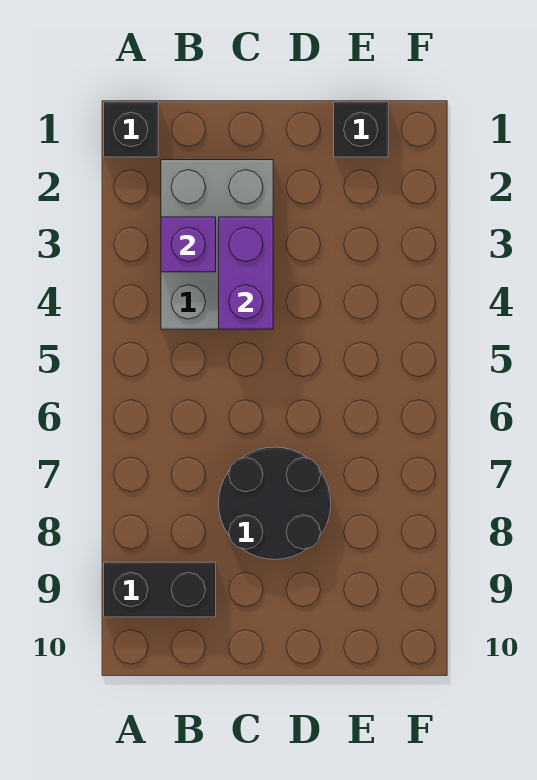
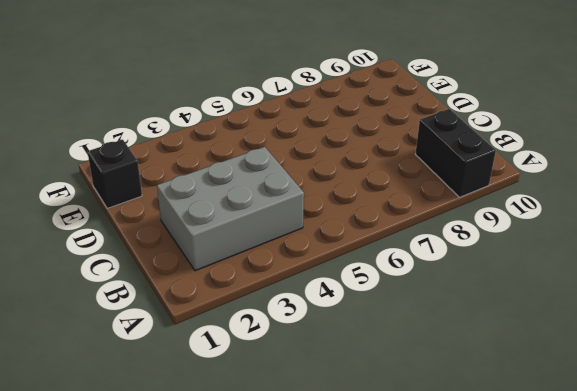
none -> black 1x1 brick [104,102,158,157]
none -> black 2x2 round brick [219,447,331,559]

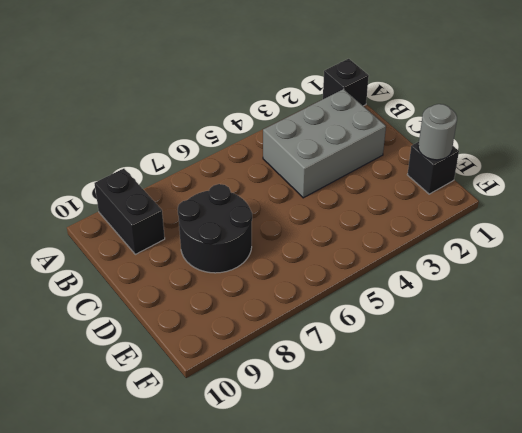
grey 1x1 round brick [418,104,457,160] -> none
none -> purple 1x1 brick [161,217,216,272]
none -> purple 1x2 brick [219,217,273,329]

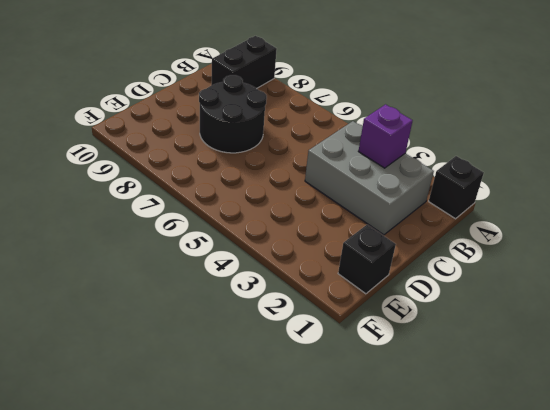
none -> purple 1x2 brick [219,217,273,329]

